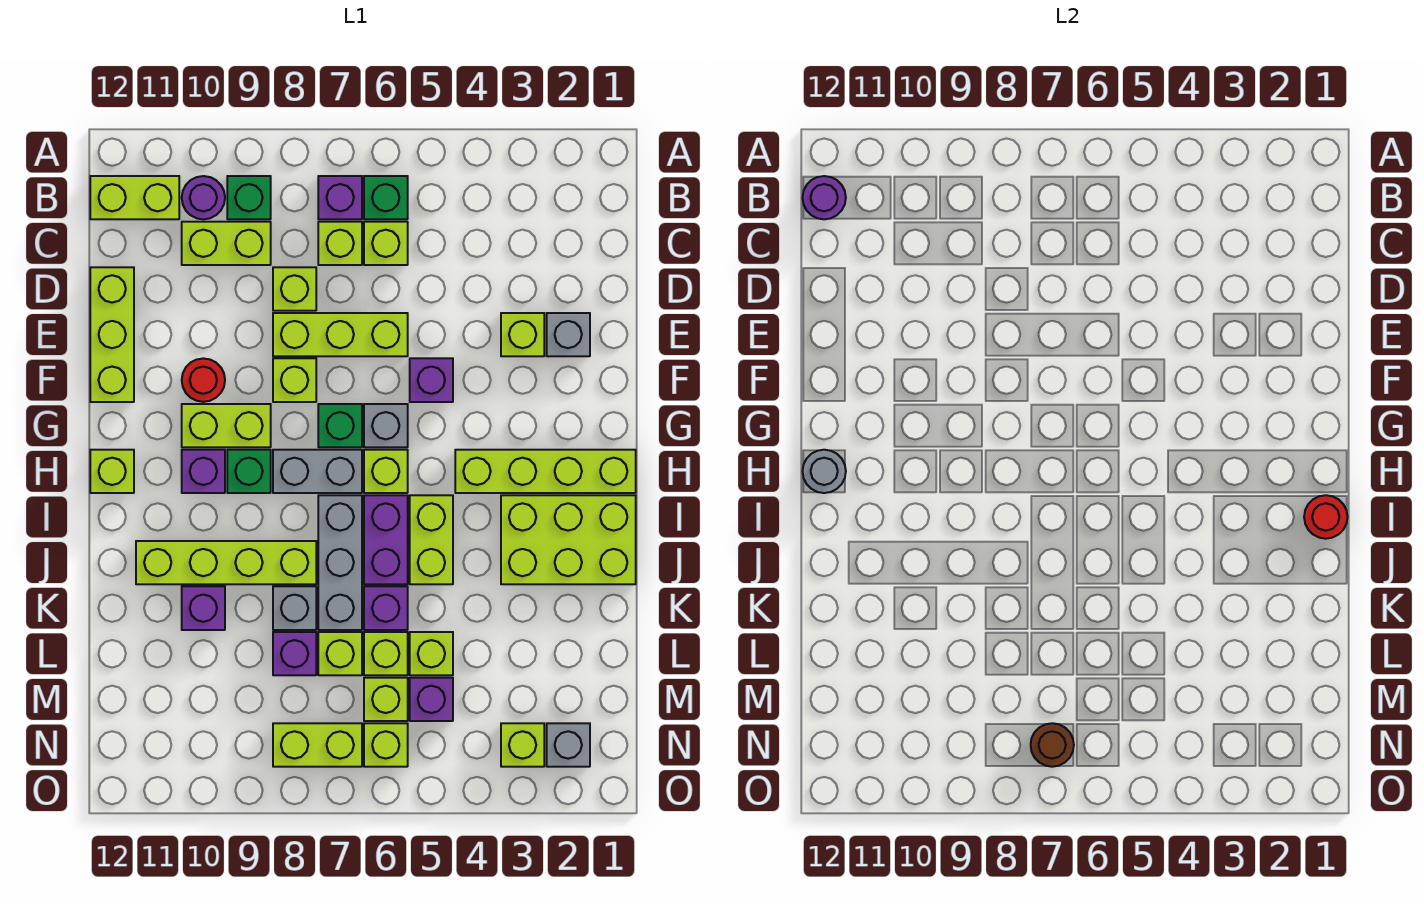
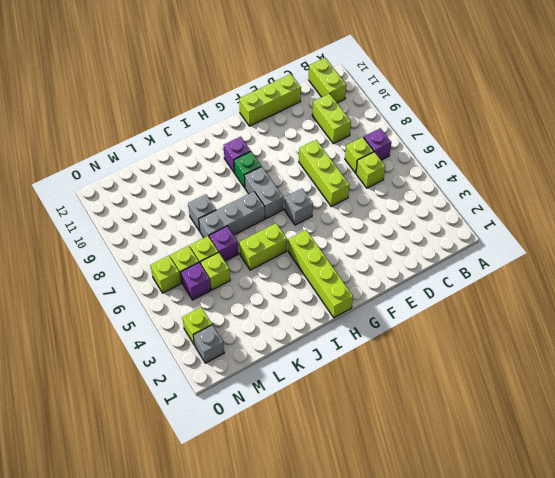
none -> green 1x1 brick [364,176,408,219]
none -> green 1x1 brick [227,176,271,219]
none -> purple 1x1 round brick [182,176,225,219]
none -> lime 1x1 brick [273,267,316,311]

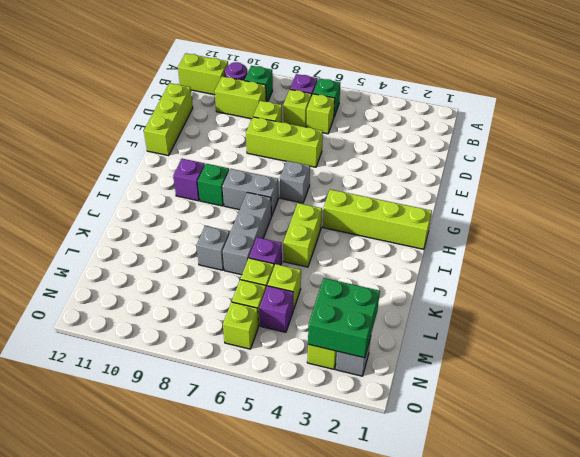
green 2x2 brick [308,278,380,358] -> none
none -> grey 1x1 brick [547,313,590,356]
none -> lime 1x1 brick [501,313,544,356]
none -> purple 1x1 brick [410,358,453,402]
none -> lime 1x1 brick [273,358,316,402]

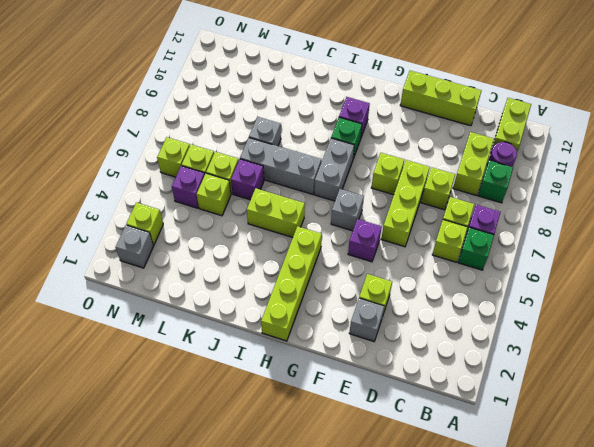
none -> red 1x1 round brick [182,358,225,402]
none -> green 1x1 brick [318,404,362,447]
none -> lime 1x2 brick [182,404,271,447]
none -> lime 1x1 brick [364,450,408,493]

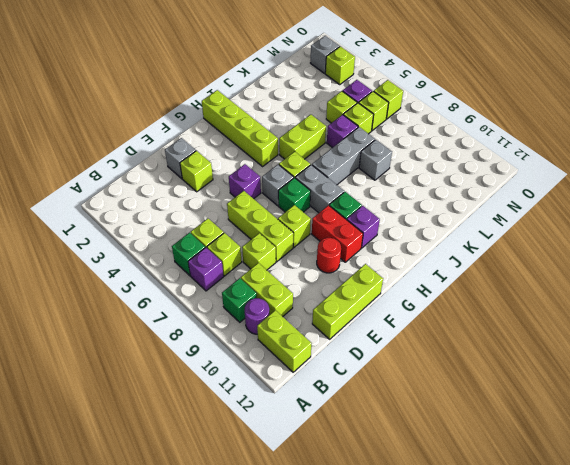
red 1x2 brick [312,205,363,262] -> lime 1x2 brick [182,404,271,447]
none -> lime 1x1 brick [90,450,134,493]
none -> lime 2x3 brick [501,495,636,584]
none -> purple 1x2 brick [364,495,408,584]
none -> lime 1x4 brick [136,541,316,584]

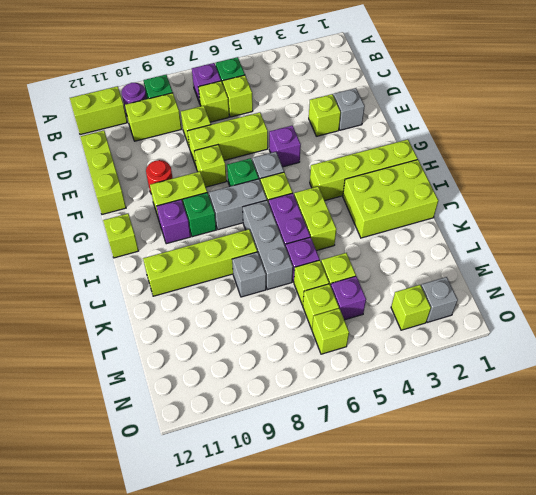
none -> purple 1x1 brick [182,586,225,630]
none -> lime 1x1 brick [318,632,362,675]
none -> purple 1x1 brick [273,632,316,675]
none -> lime 1x2 brick [273,723,362,767]

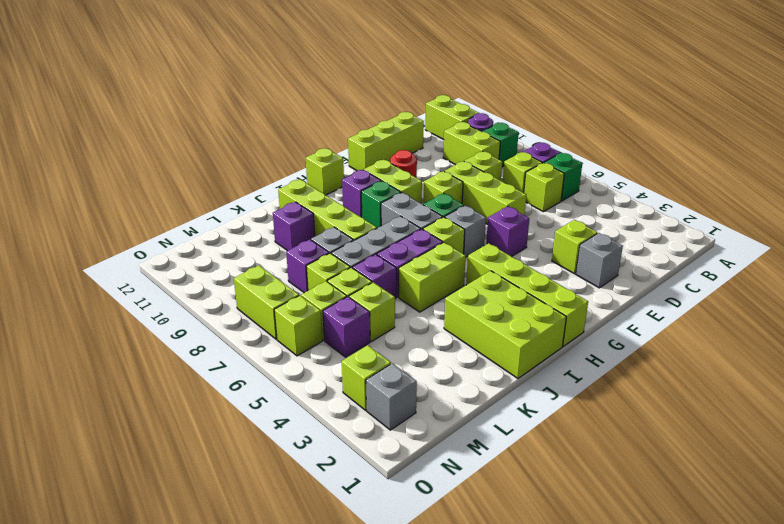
none -> purple 1x1 round brick [803,176,846,219]
none -> grey 1x1 round brick [803,450,846,493]
none -> red 1x1 round brick [1304,495,1347,539]
none -> brown 1x1 round brick [1031,723,1074,767]

